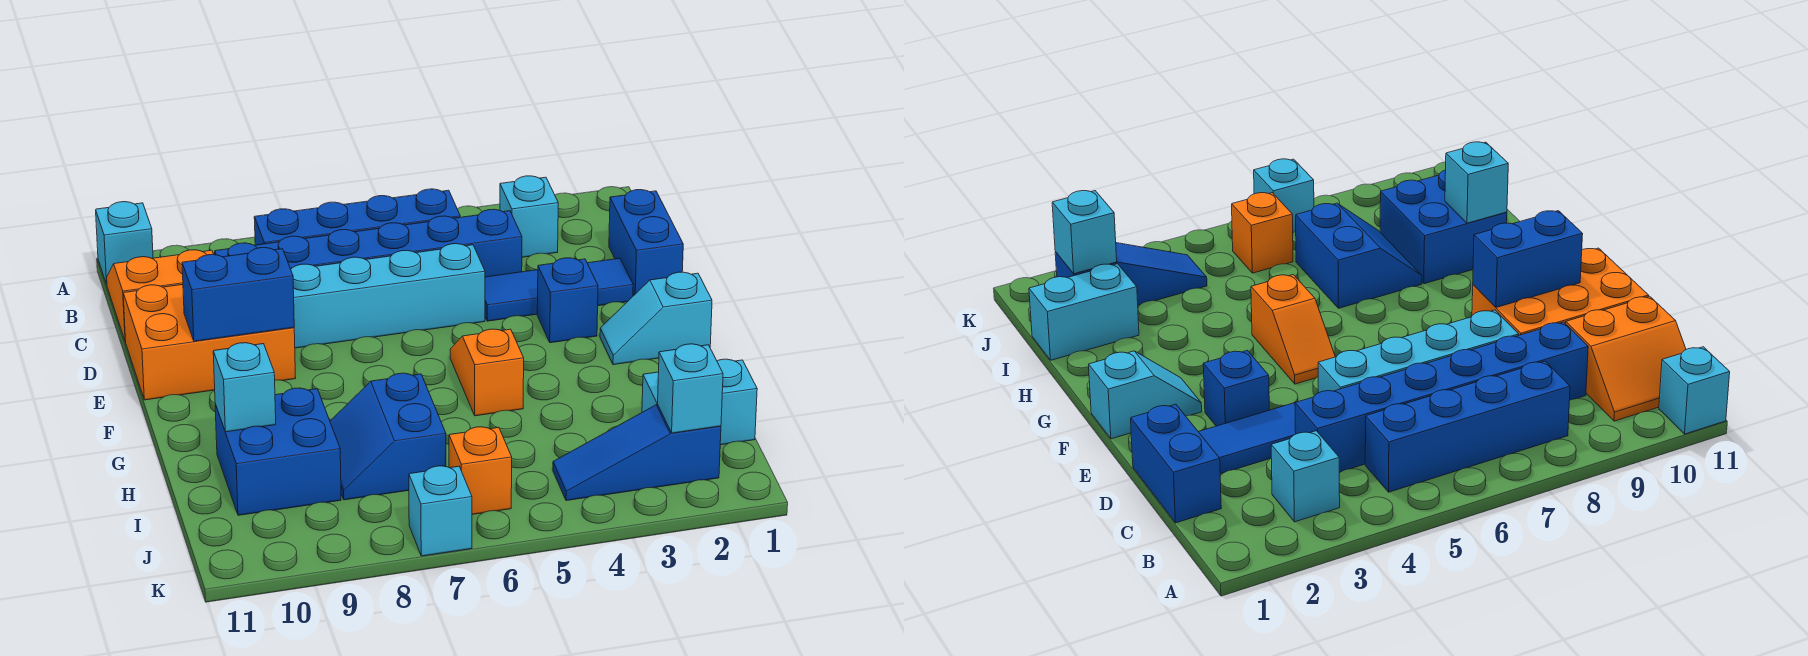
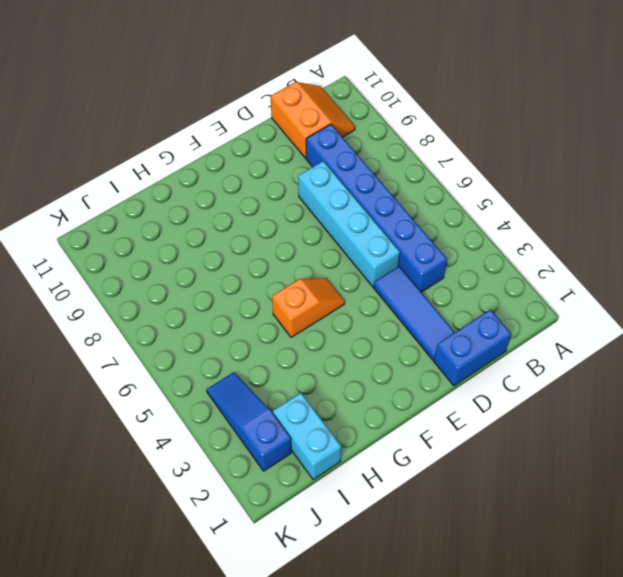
none -> cyan 1x1 brick [96,202,153,284]
none -> cyan 1x1 brick [500,176,558,257]
none -> blue 1x4 brick [254,189,460,245]

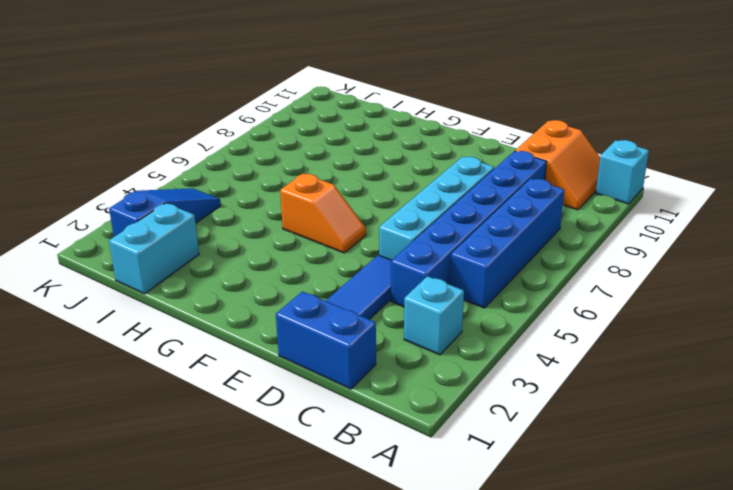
none -> orange 2x3 brick [123,284,296,400]
none -> blue 1x1 brick [537,258,598,343]
none -> cyan 1x2 slope [600,272,712,365]

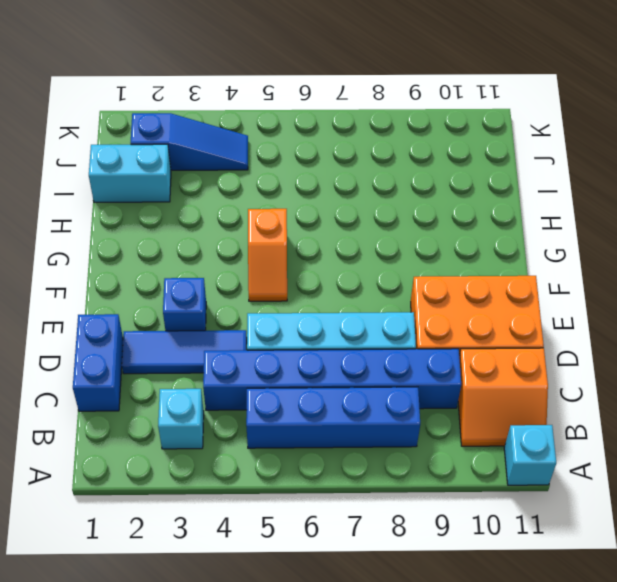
none -> cyan 1x2 slope [600,272,712,365]
none -> blue 2x2 slope [330,373,446,500]
none -> blue 2x2 brick [215,388,341,515]

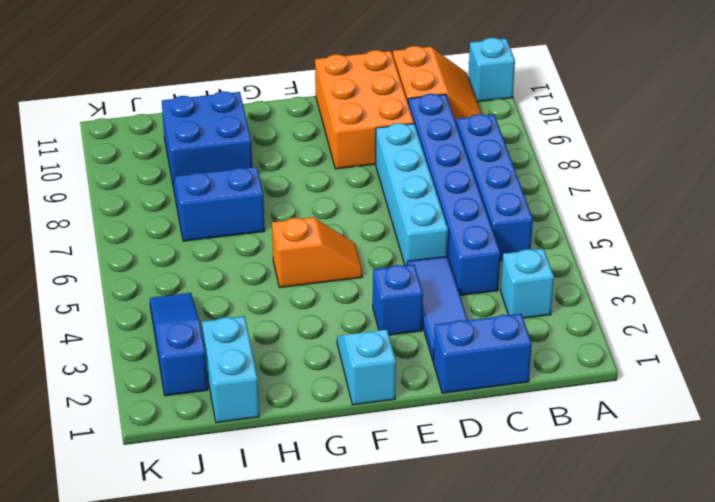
none -> orange 1x1 brick [449,427,512,514]
none -> cyan 1x1 brick [409,466,472,556]
none -> blue 1x2 brick [182,248,294,341]

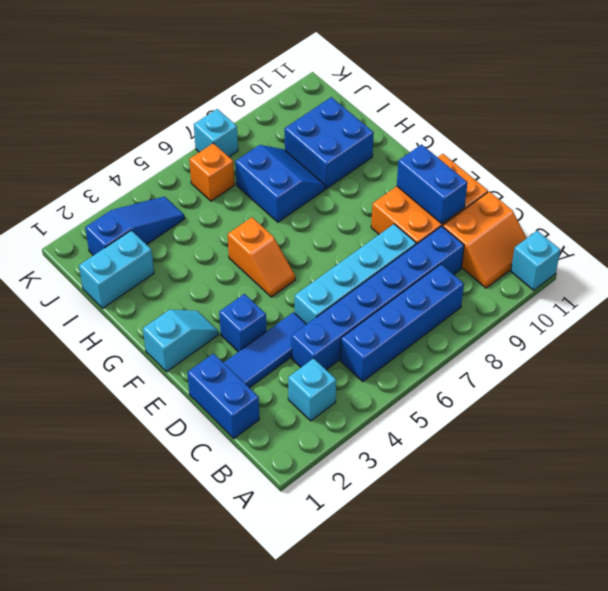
blue 1x2 brick [397,145,467,224] -> blue 1x2 brick turned to [182,248,294,341]
none -> cyan 1x1 brick [213,343,276,432]
none -> cyan 1x1 brick [658,344,723,433]

